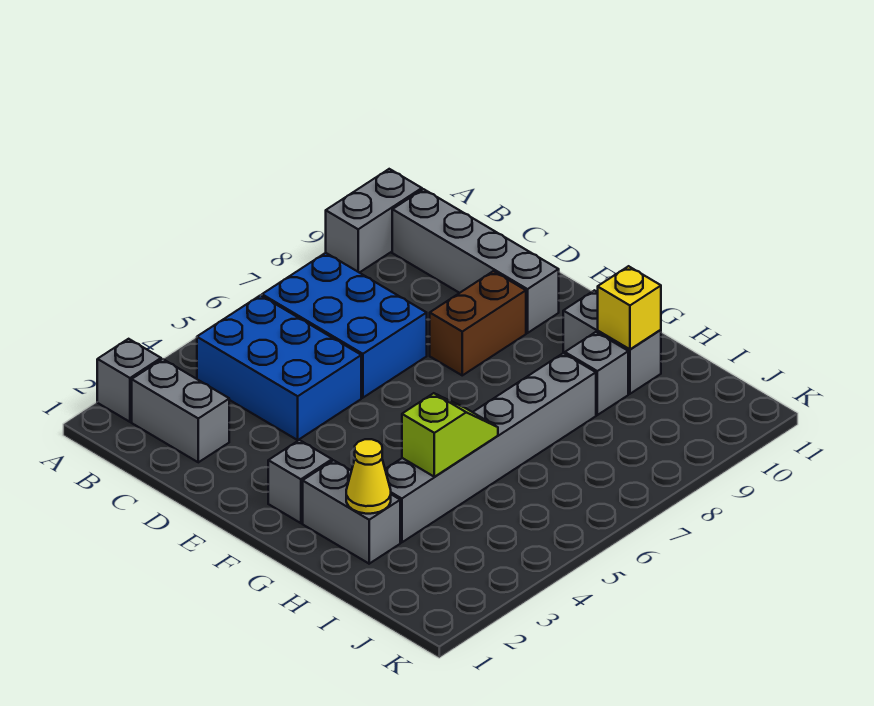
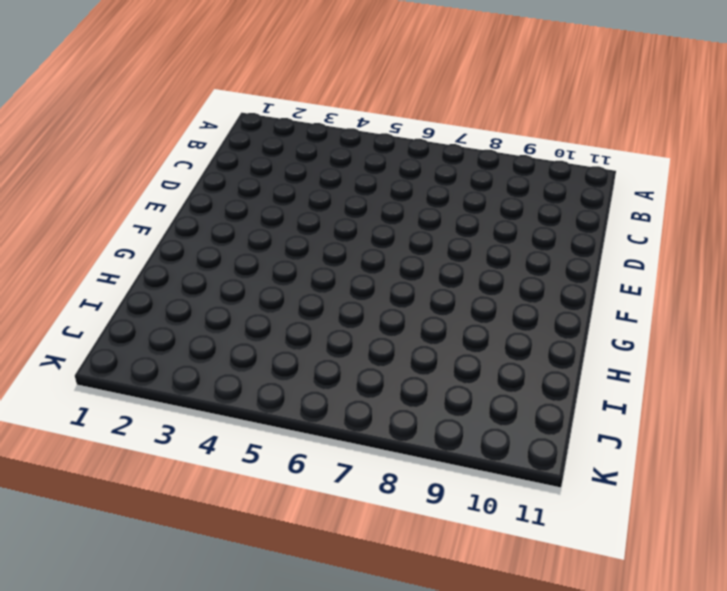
none -> grey 1x1 brick [97,339,161,422]
none -> grey 1x2 brick [326,169,422,273]
none -> grey 1x2 brick [132,359,229,462]

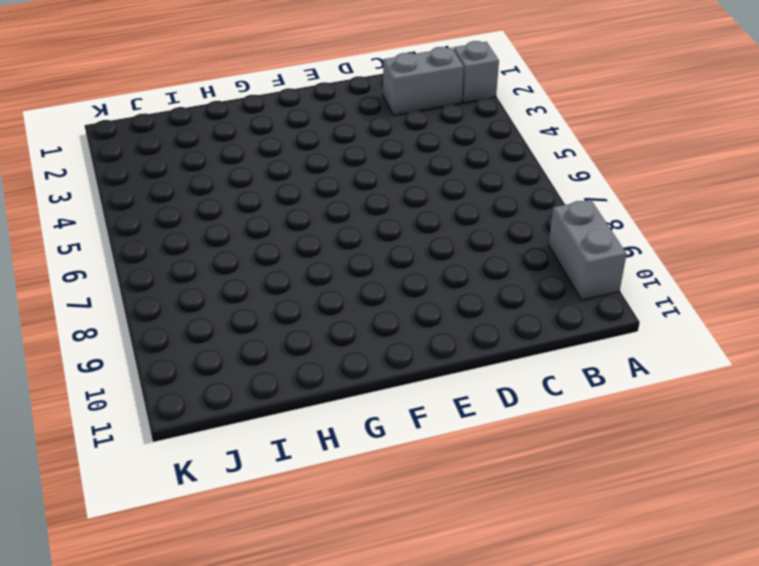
none -> blue 2x3 brick [197,295,361,440]
none -> blue 2x3 brick [262,253,427,398]
none -> grey 1x4 brick [392,189,559,333]

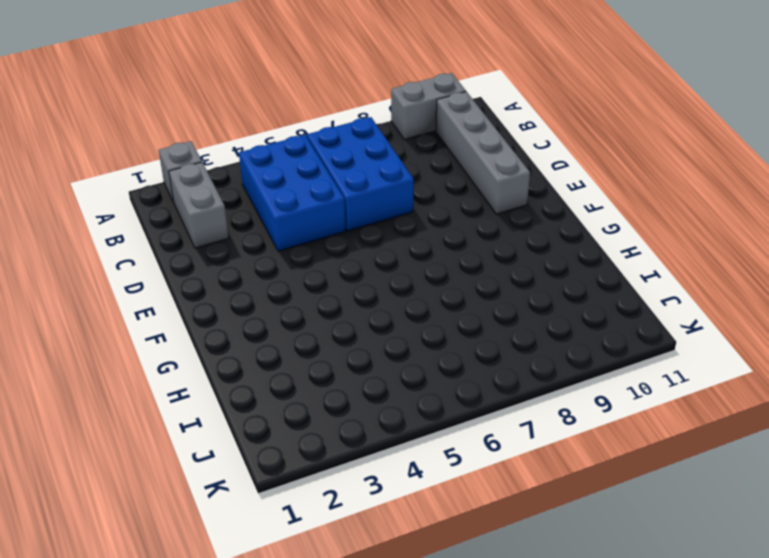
none -> brown 1x2 brick [430,271,526,375]
none -> grey 1x1 brick [268,440,332,523]
none -> grey 1x2 brick [303,460,400,564]

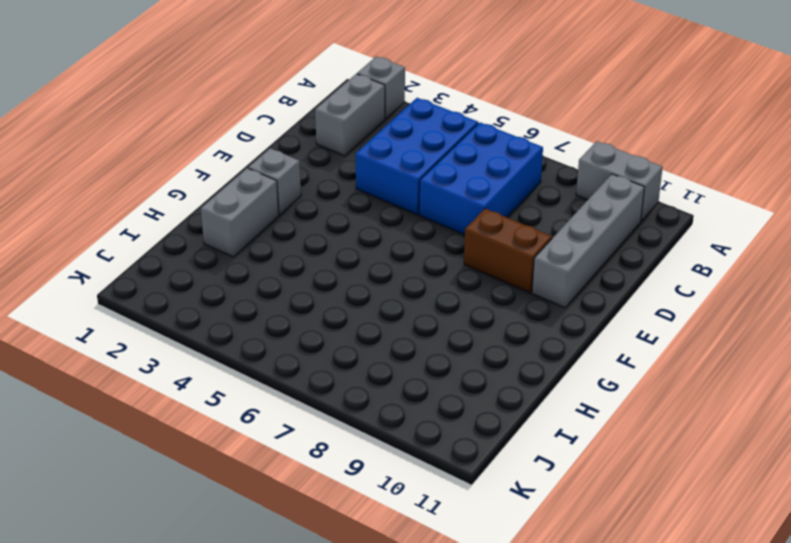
none -> grey 1x2 brick [563,290,661,394]
none -> grey 1x6 brick [385,353,596,542]
none -> grey 1x1 brick [565,332,628,415]

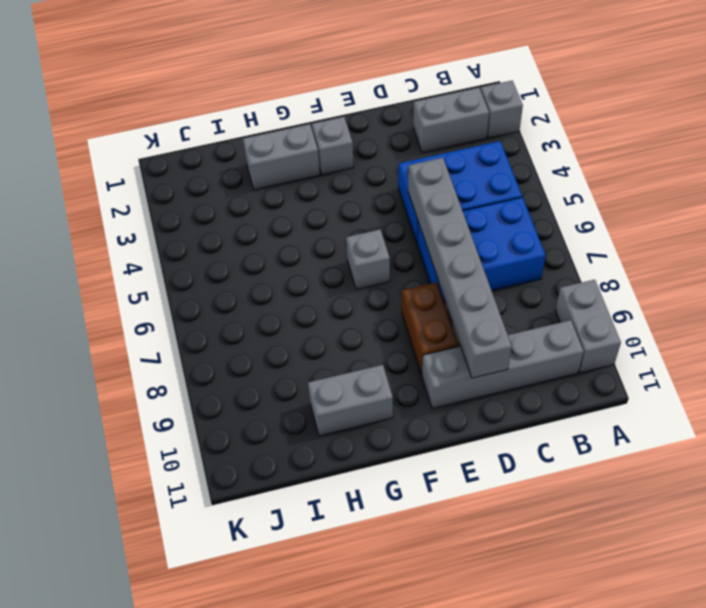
grey 1x6 brick [408,158,512,378] -> grey 1x6 brick moved to [385,353,596,542]
grey 1x1 brick [346,230,390,289] -> grey 1x1 brick moved to [565,332,628,415]
none -> yellow 1x1 cone [346,439,391,514]
none -> lime 1x2 slope [402,393,498,477]
none -> yellow 1x1 brick [598,266,661,349]

